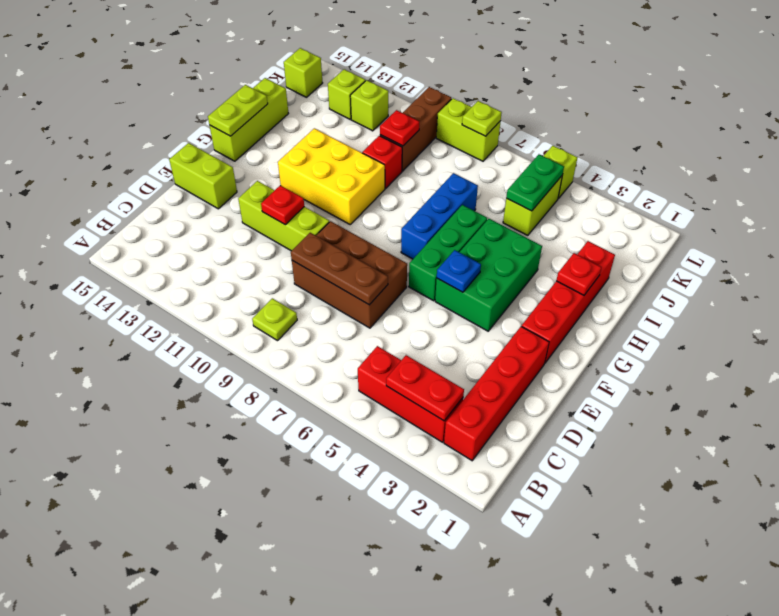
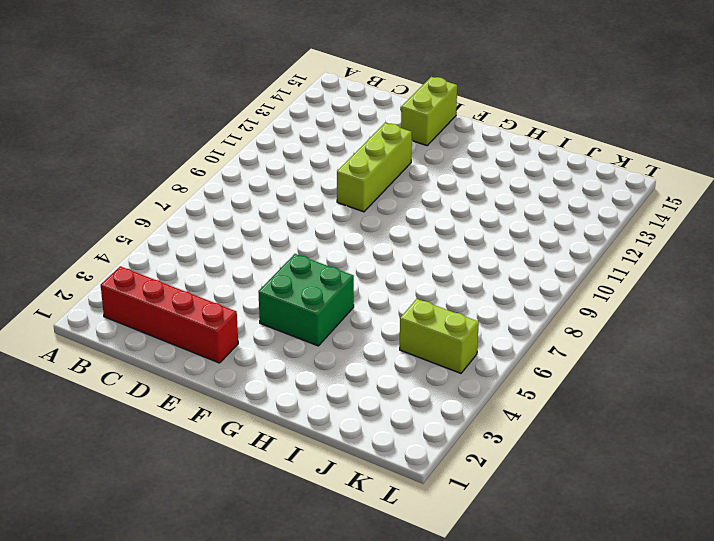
green 2x2 brick [258,254,354,346] -> green 2x3 brick [435,219,542,331]
none -> red 1x3 brick [358,346,463,442]
none -> lime 1x1 plate [252,298,297,341]
none -> brown 2x3 brick [292,221,407,328]

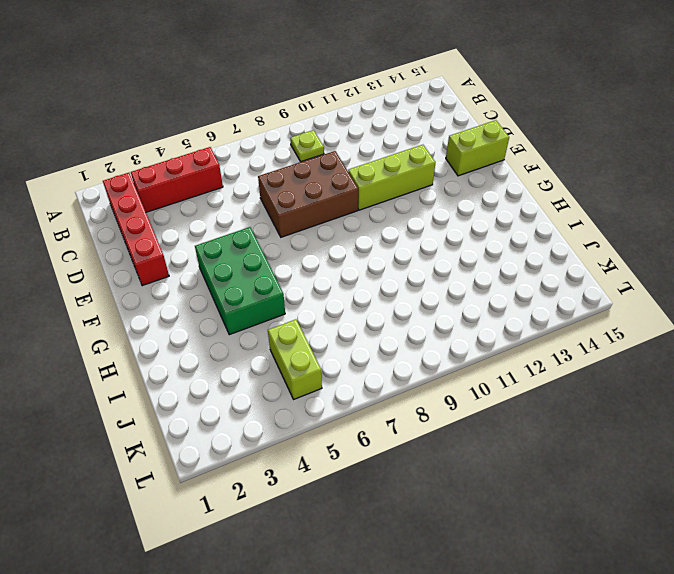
none -> red 1x4 brick [522,241,615,363]
none -> green 1x3 brick [409,205,487,301]
none -> blue 1x3 brick [401,173,478,259]

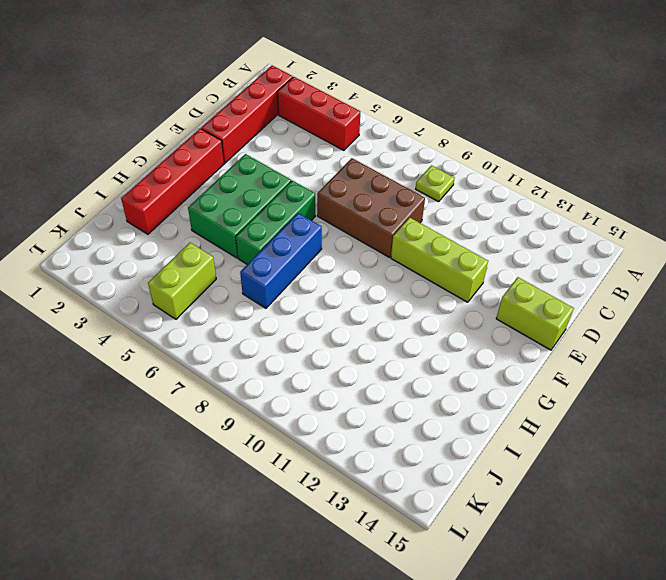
none -> yellow 2x3 brick [278,128,385,224]
none -> lime 1x3 brick [210,78,288,161]
none -> red 1x1 brick [362,136,402,188]

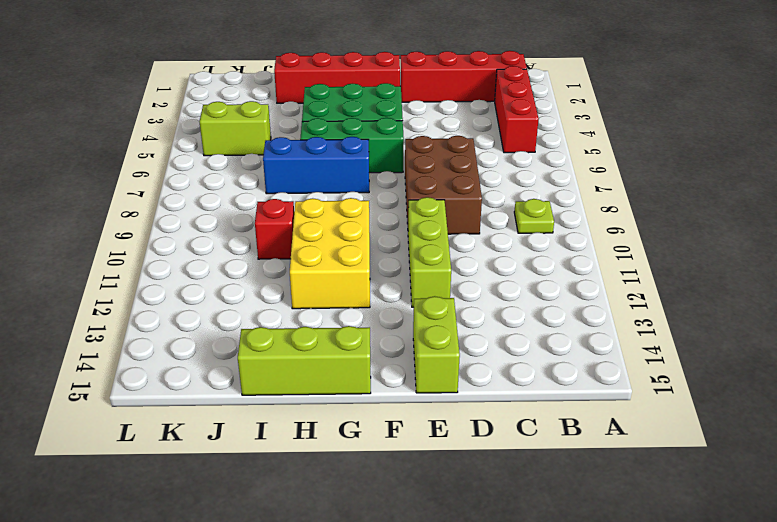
none -> brown 1x3 brick [380,87,452,171]
none -> lime 1x1 brick [350,80,388,131]
none -> lime 1x1 brick [328,69,365,119]

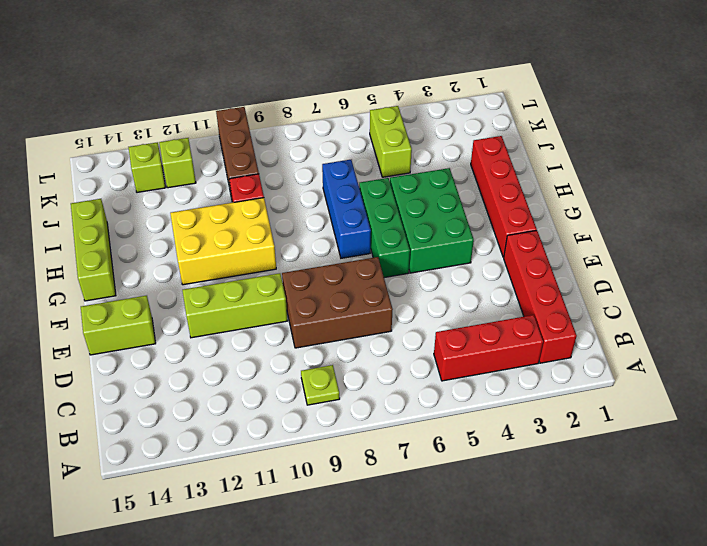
none -> lime 1x1 brick [284,48,322,97]
none -> lime 1x1 brick [544,146,577,199]
none -> lime 1x2 brick [436,98,501,161]

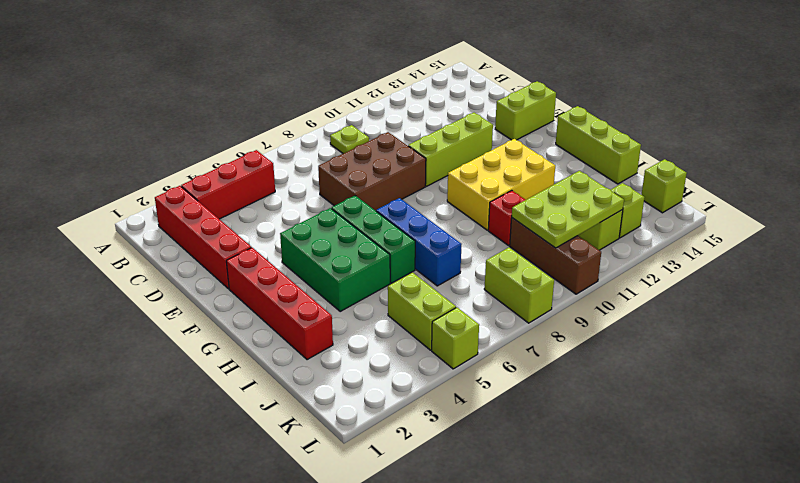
lime 2x3 plate [512,171,624,248] -> red 1x1 plate [380,110,420,146]
lime 1x2 brick [484,248,554,323] -> lime 1x2 brick turned to [436,98,501,161]
none -> red 1x2 plate [386,355,464,421]
none -> brown 1x3 plate [291,233,388,305]
none -> red 1x1 plate [261,185,304,225]

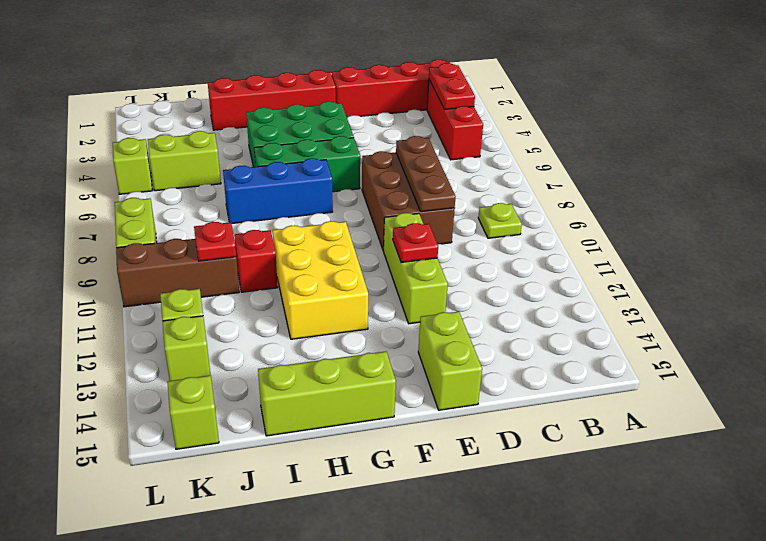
none -> blue 1x1 plate [437,250,481,292]
none -> lime 1x2 plate [208,85,268,136]
none -> red 1x1 plate [556,253,601,295]

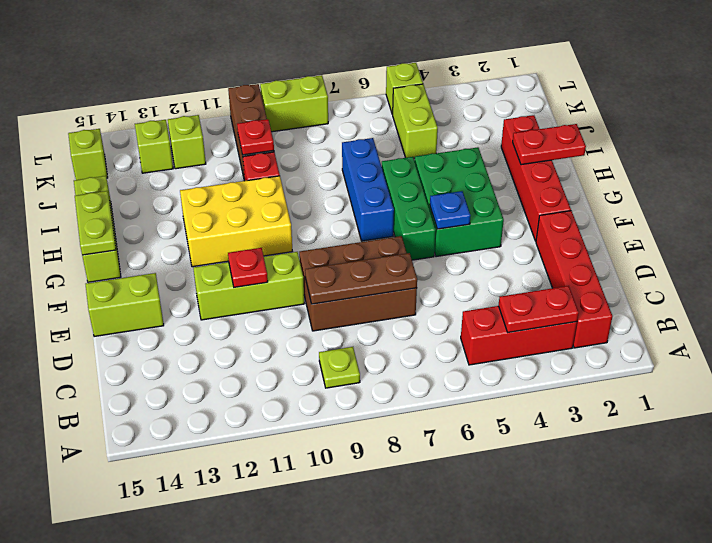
red 1x2 plate [513,124,586,165] -> red 1x1 plate [556,253,601,295]
none -> green 1x2 plate [506,154,564,211]
none -> lime 1x1 plate [462,101,502,136]

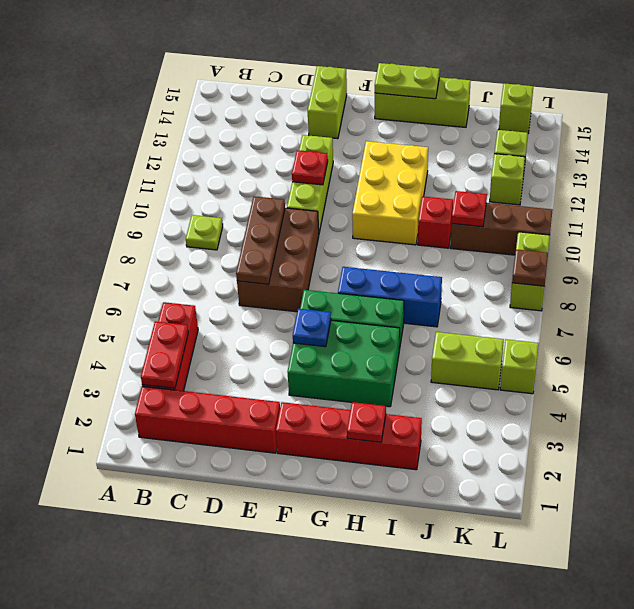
brown 1x1 plate [512,249,548,286] -> lime 1x1 plate [462,101,502,136]
none -> green 1x2 plate [506,154,564,211]

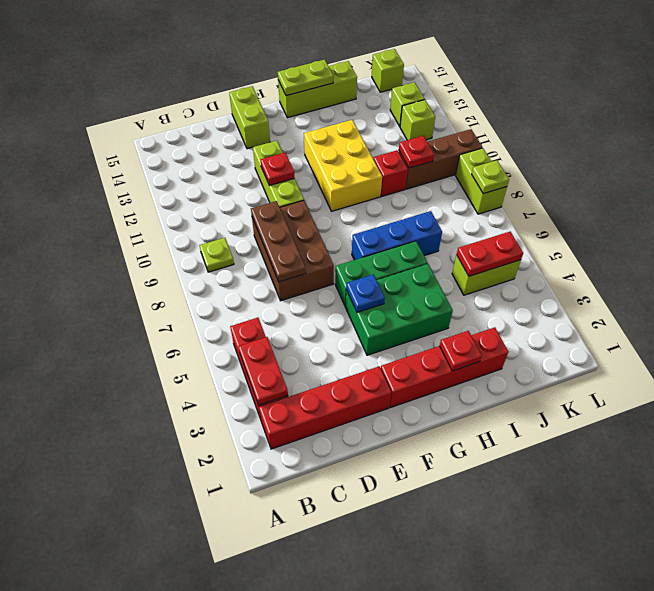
red 1x2 plate [457,232,523,276] -> green 1x2 plate [506,154,564,211]
none -> lime 1x1 brick [544,146,577,199]

